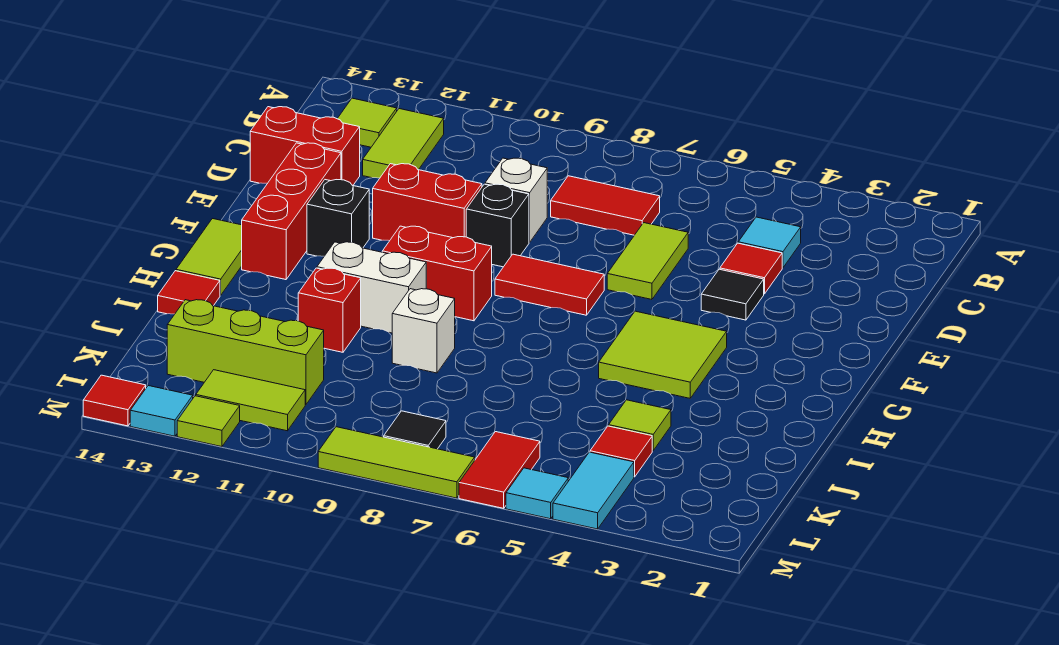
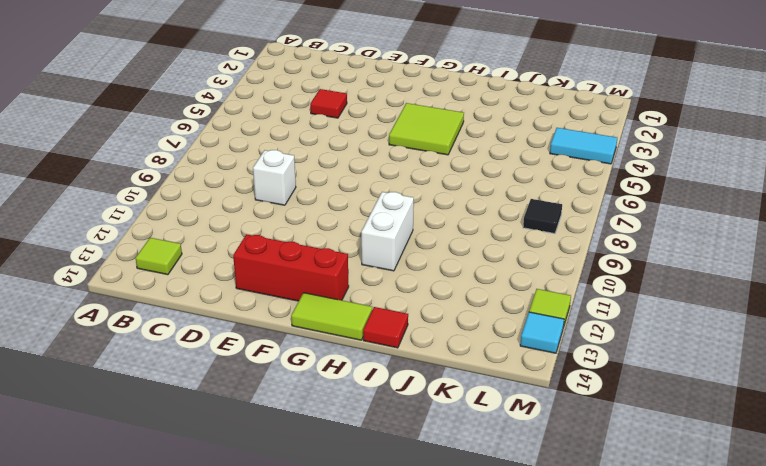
none -> lime 1x2 tile [363,109,444,178]
none -> cyan 1x1 tile [738,217,801,268]
none -> red 1x2 tile [551,176,660,235]
none -> lime 1x2 tile [607,223,688,299]

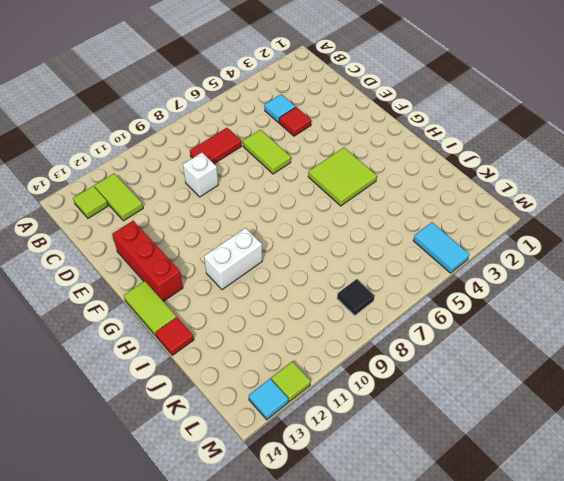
none -> red 1x2 brick [250,107,360,186]
none -> black 1x1 tile [701,269,764,320]
none -> black 1x1 brick [466,184,529,267]
none -> red 1x2 brick [373,164,482,241]

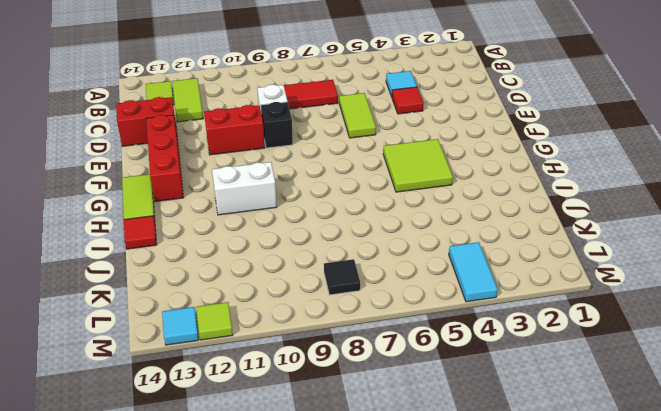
none -> black 1x1 tile [701,269,764,320]
none -> red 1x2 tile [495,254,604,315]
none -> black 1x1 brick [307,180,369,256]
none -> red 1x2 brick [382,226,492,321]

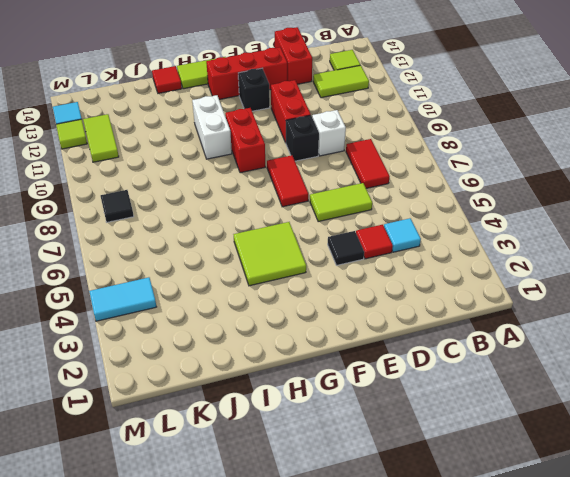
none -> white 1x1 brick [392,289,455,373]
none -> red 1x1 brick [298,268,361,352]
none -> lime 1x1 tile [609,400,671,451]
none -> red 1x1 tile [590,426,652,477]

